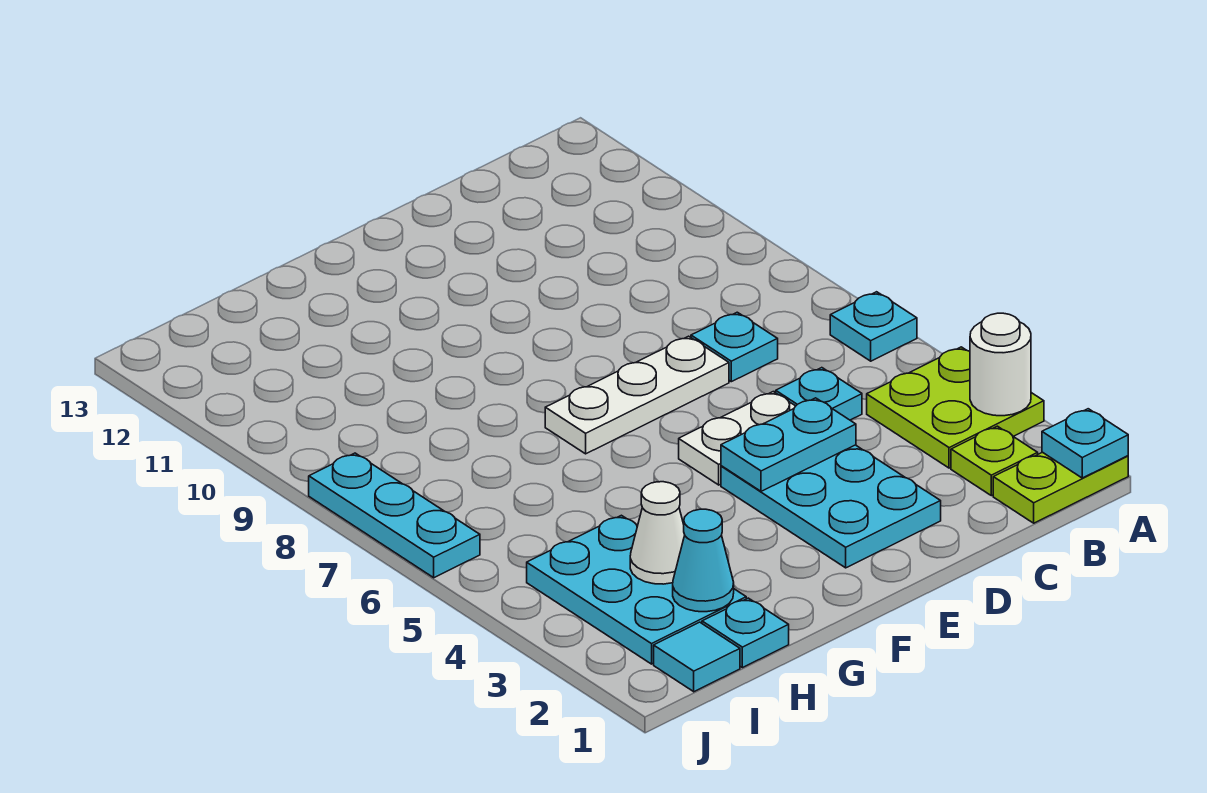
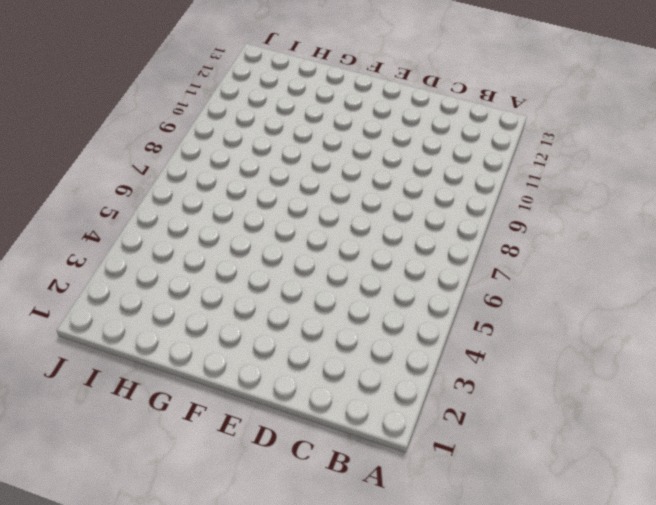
none -> lime 1x2 plate [993,452,1128,523]
none -> lime 2x2 plate [867,347,1044,468]
none -> cyan 1x1 plate [830,292,917,361]

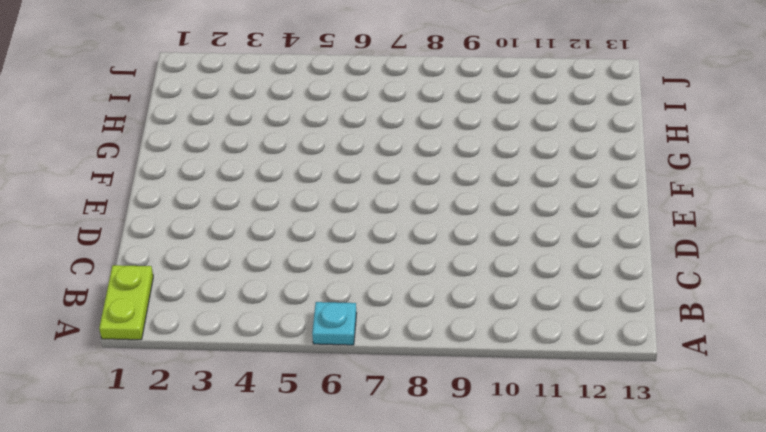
none -> lime 2x2 plate [867,347,1044,468]
none -> lime 1x1 plate [951,426,1038,496]
none -> cyan 1x1 plate [776,368,862,420]

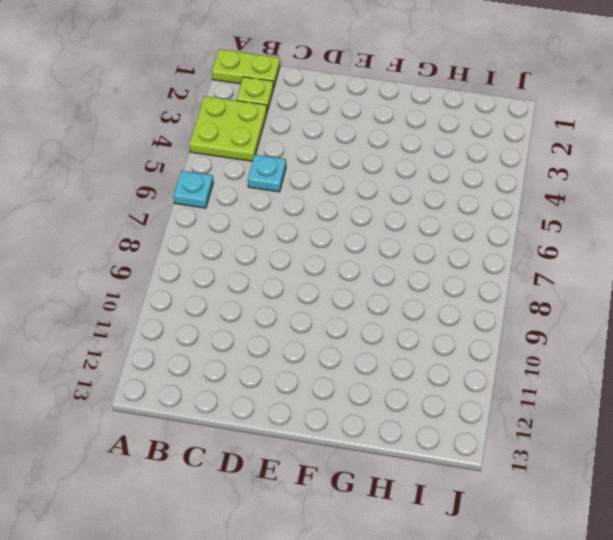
none -> cyan 1x1 plate [691,312,778,382]
none -> cyan 2x3 plate [721,445,941,568]
none -> white 1x2 plate [679,392,795,485]

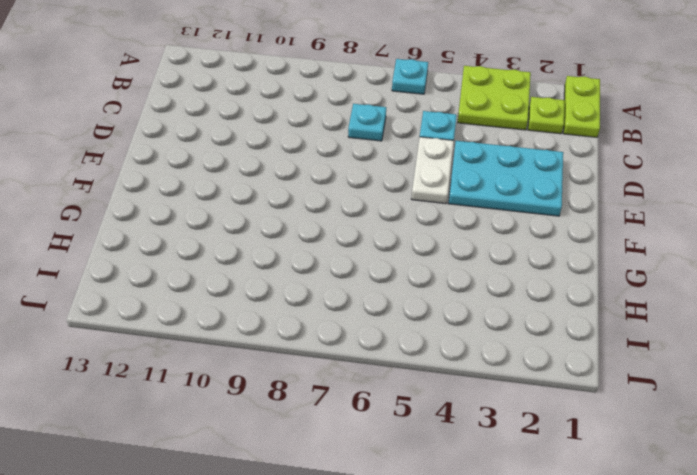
none -> white 1x3 plate [545,336,729,454]
none -> cyan 1x1 plate [702,598,789,668]
none -> cyan 2x3 plate [527,515,746,664]

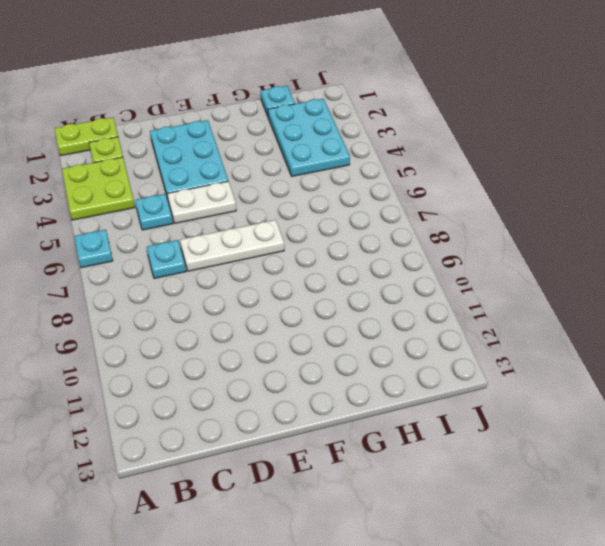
none -> cyan 1x1 tile [654,622,740,692]
none -> cyan 1x3 plate [309,453,480,578]
none -> cyan 1x1 plate [1042,409,1128,478]

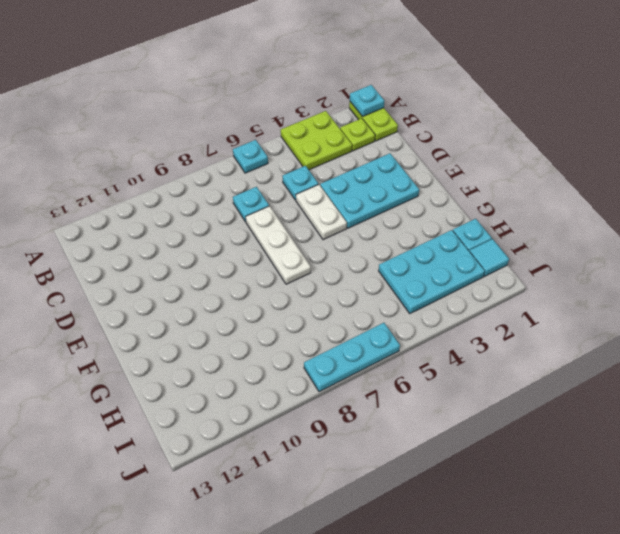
none -> white 1x1 round brick [970,313,1031,416]
none -> cyan 1x2 plate [721,398,856,491]
none -> cyan 1x1 cone [673,509,734,612]

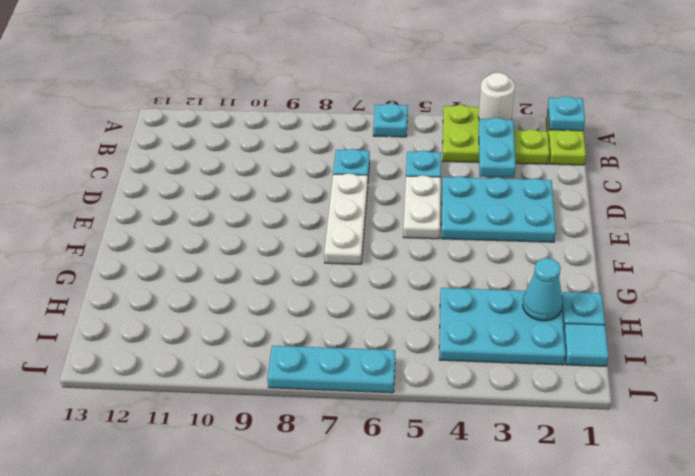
cyan 1x2 plate [479,118,516,177] -> cyan 1x2 plate moved to [721,398,856,491]
none -> white 1x1 cone [630,482,685,584]

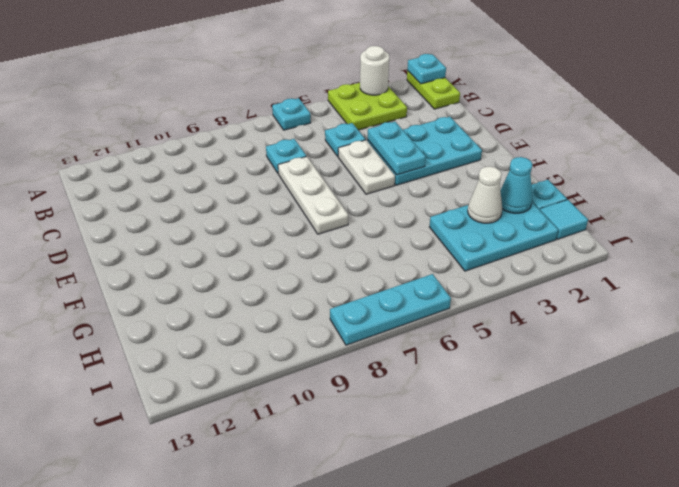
none -> lime 1x1 plate [951,426,1038,496]

